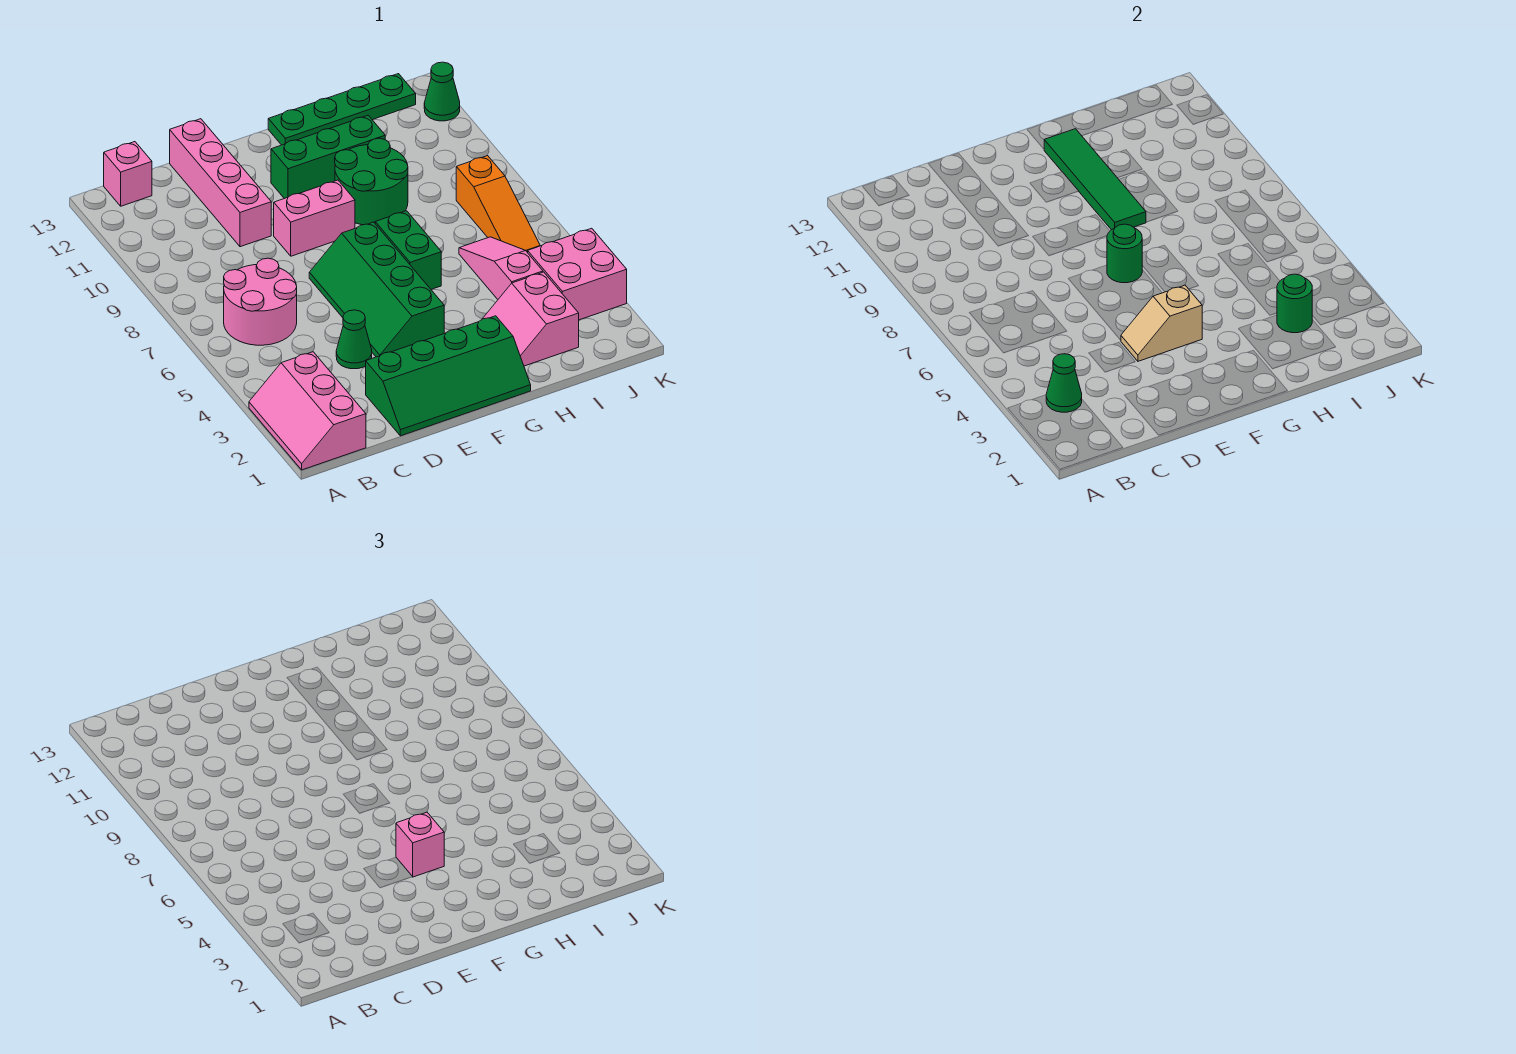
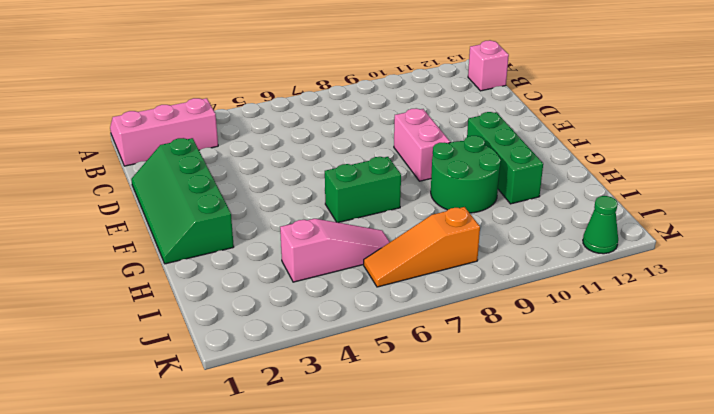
none -> pink 2x2 round brick [224,258,297,345]
none -> green 1x1 cone [336,310,372,369]
none -> pink 1x4 brick [170,119,271,247]

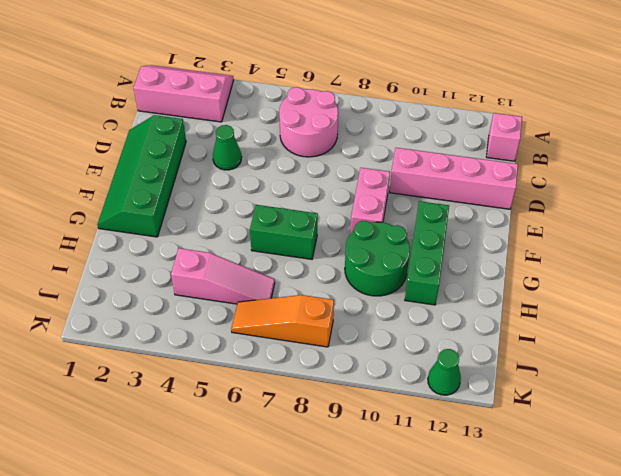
none -> green 2x4 slope [309,222,444,357]
none -> green 1x4 plate [268,74,416,145]
none -> pink 2x2 slope [483,272,579,366]

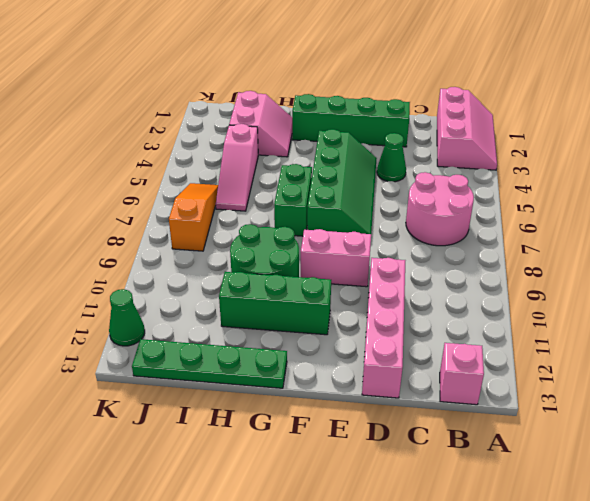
none -> pink 2x2 brick [528,228,627,320]
none -> green 1x1 cone [1046,354,1082,412]
none -> tan 1x2 slope [1121,285,1202,361]

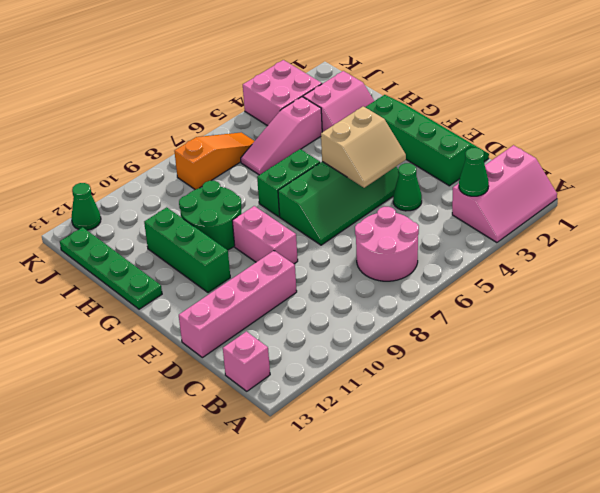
tan 2x2 slope [321,106,406,188] -> tan 1x2 slope [1121,285,1202,361]
none -> green 1x1 round brick [1107,224,1142,283]
none -> green 1x4 tile [1044,129,1146,230]
none -> green 1x1 round brick [1277,274,1312,333]

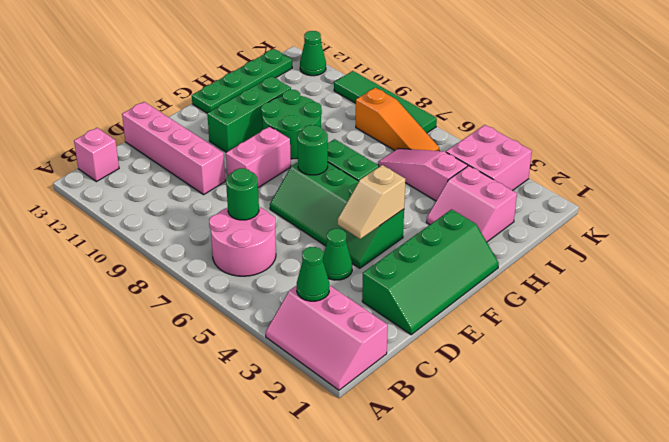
green 1x1 round brick [226,168,259,220] -> green 1x1 round brick moved to [1277,274,1312,333]
green 1x4 tile [334,71,437,133] -> green 1x4 tile moved to [1044,129,1146,230]
none -> pink 1x1 brick [396,812,444,877]

